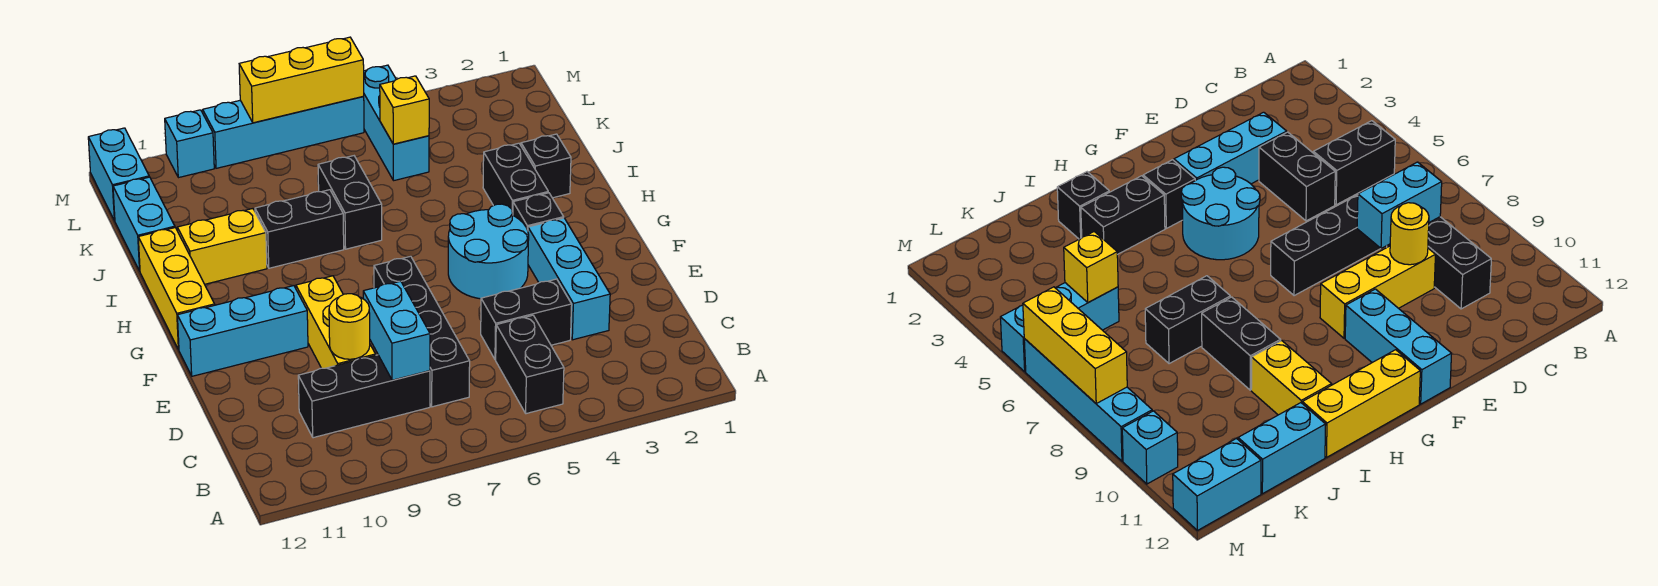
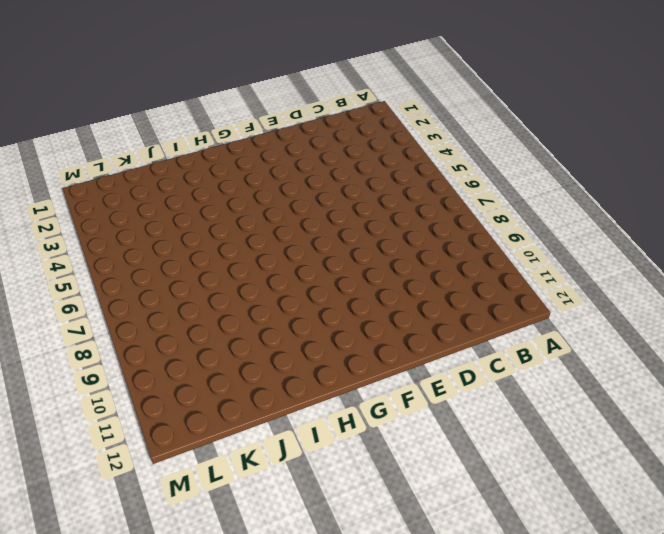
none -> black 1x2 brick [496,315,564,414]
none -> black 1x4 brick [374,256,470,407]
none -> black 1x3 brick [298,355,430,438]

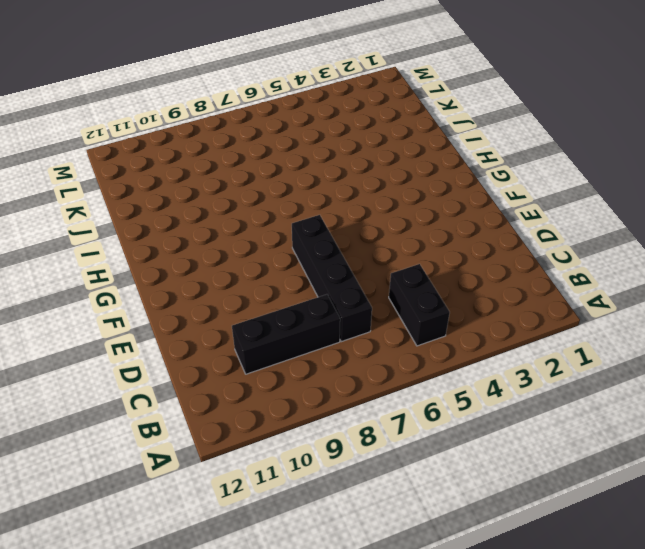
none -> cyan 1x3 brick [528,218,610,340]
none -> black 1x2 brick [481,279,572,360]
none -> yellow 1x3 brick [296,276,376,368]

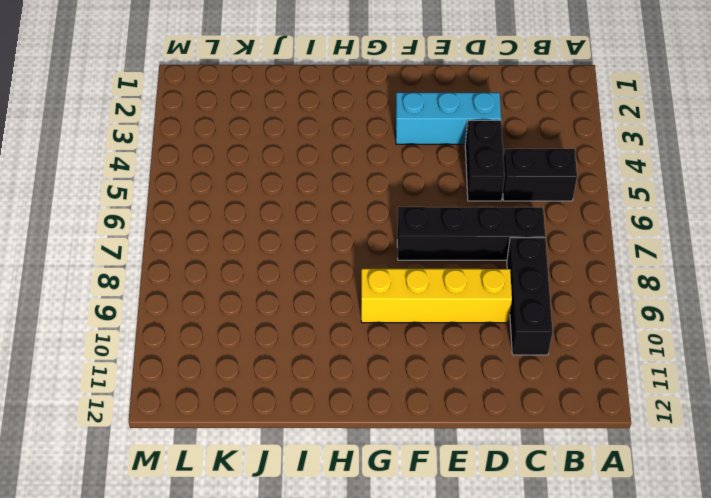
yellow 1x4 brick [361,269,512,323] -> yellow 1x3 brick [296,276,376,368]
none -> cyan 2x2 round brick [448,204,529,299]
none -> cyan 1x3 brick [177,286,308,376]
none -> black 1x1 brick [513,193,564,230]

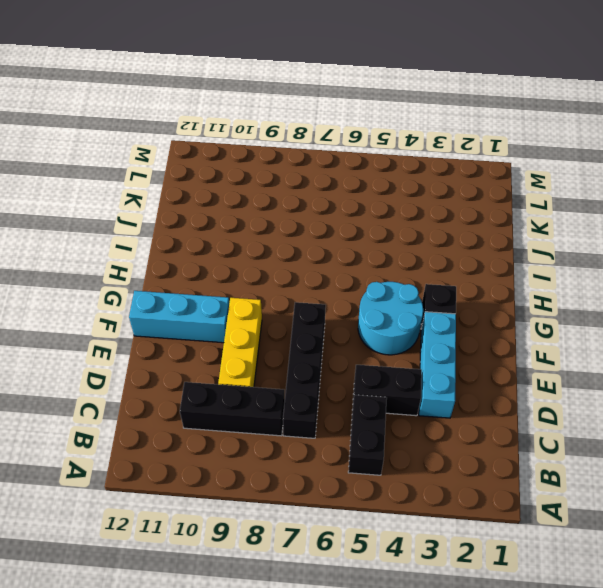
none -> yellow 1x3 brick [138,228,215,350]
none -> black 1x2 brick [483,143,548,215]
none -> black 1x1 brick [521,134,571,198]

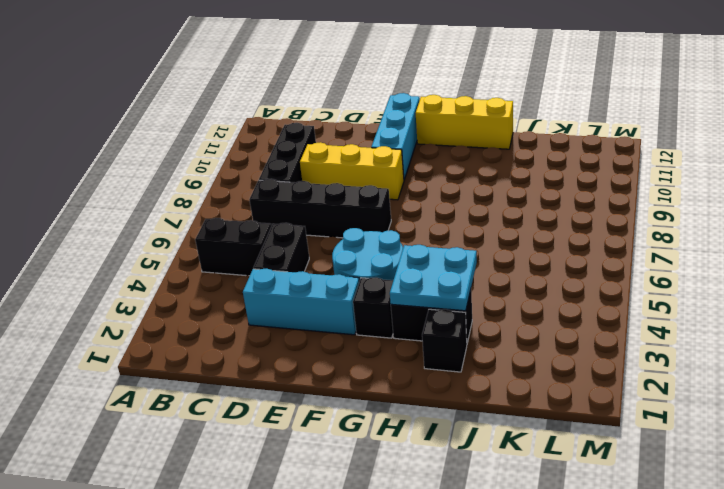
cyan 2x2 plate [390,245,477,311] -> none
none -> black 1x2 brick [318,156,382,249]
none -> black 1x2 brick [255,190,344,268]
none -> yellow 1x2 brick [177,209,267,284]

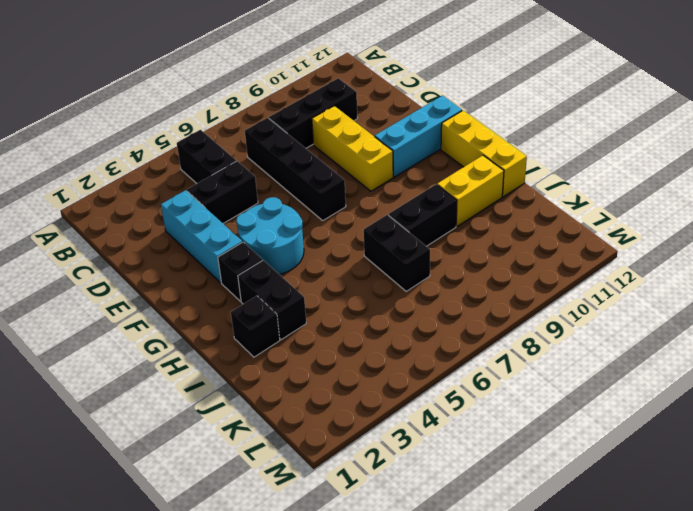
none -> cyan 1x2 brick [113,177,175,271]
none -> cyan 1x3 brick [363,65,429,181]
none -> cyan 1x2 brick [88,128,149,221]

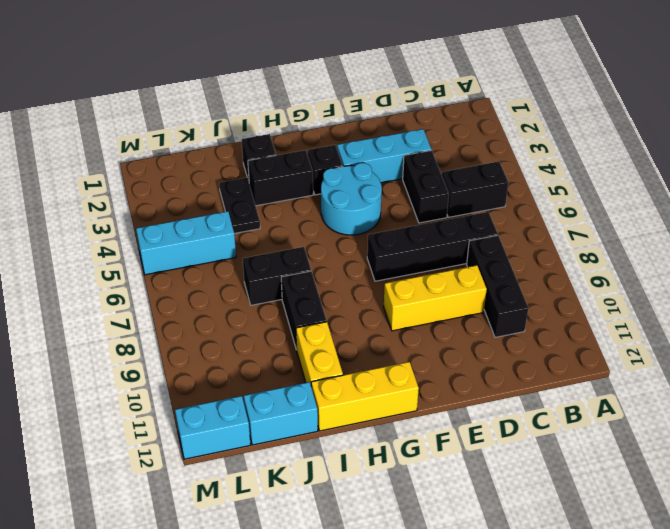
black 1x2 plate [219,177,260,234] -> none
none -> cyan 1x3 brick [177,286,308,376]
none -> cyan 1x4 brick [203,97,364,168]
none -> cyan 1x1 brick [165,110,214,178]

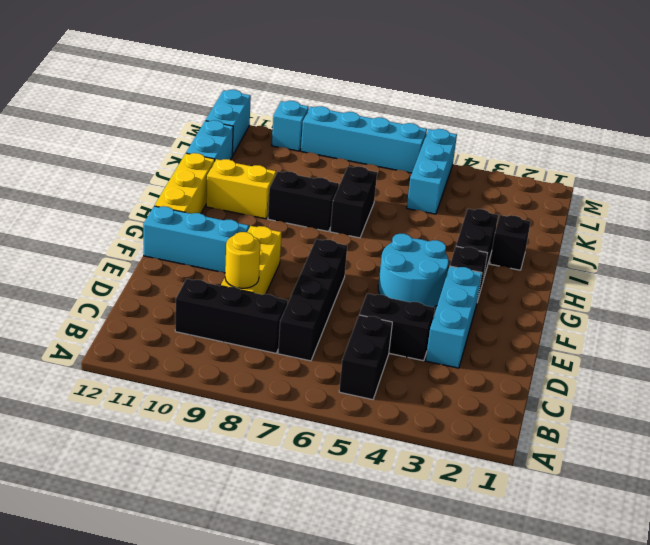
none -> cyan 1x2 brick [363,281,430,380]
none -> yellow 1x1 brick [380,76,429,144]
none -> yellow 1x3 brick [239,37,364,123]

